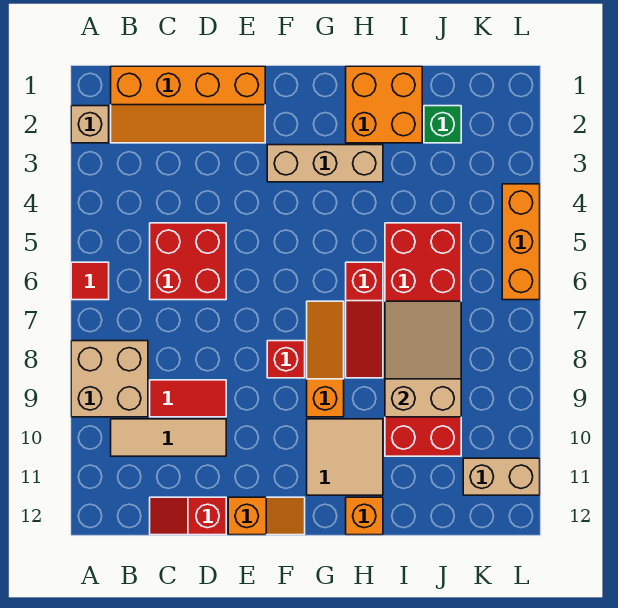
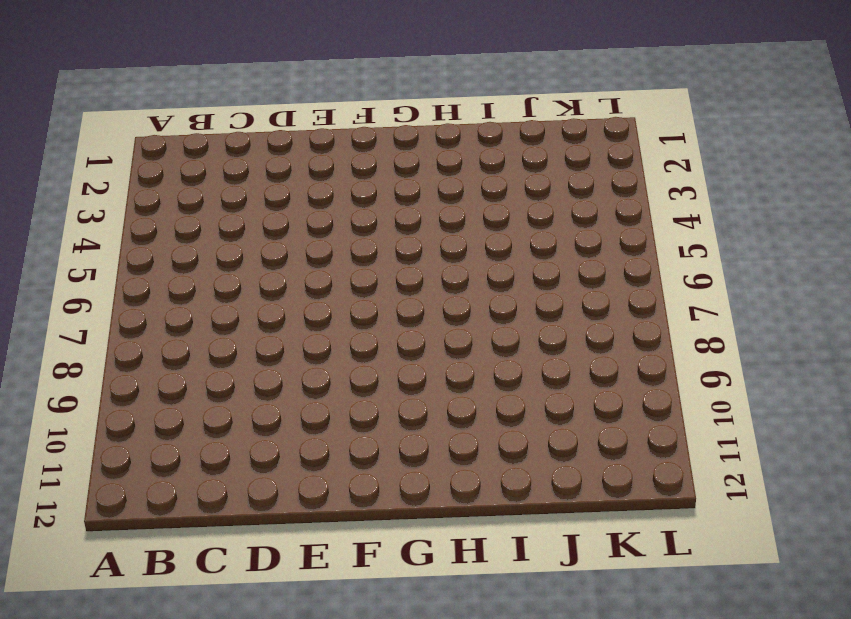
none -> tan 1x1 brick [71,106,109,143]
none -> red 1x1 tile [71,262,109,300]
none -> tan 2x2 brick [71,341,148,417]

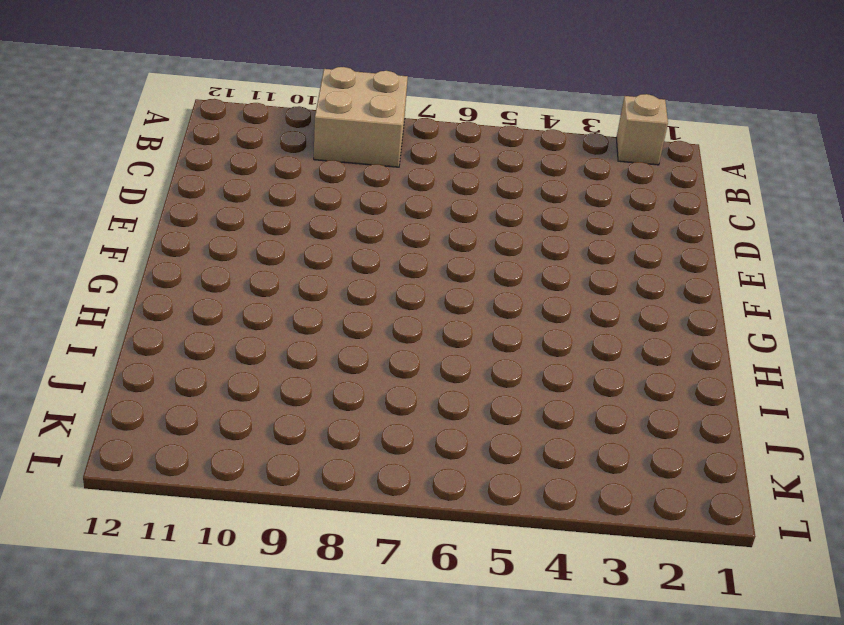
none -> red 1x1 tile [71,262,109,300]
none -> orange 2x4 slope [111,66,265,143]
none -> tan 1x3 tile [111,419,226,456]

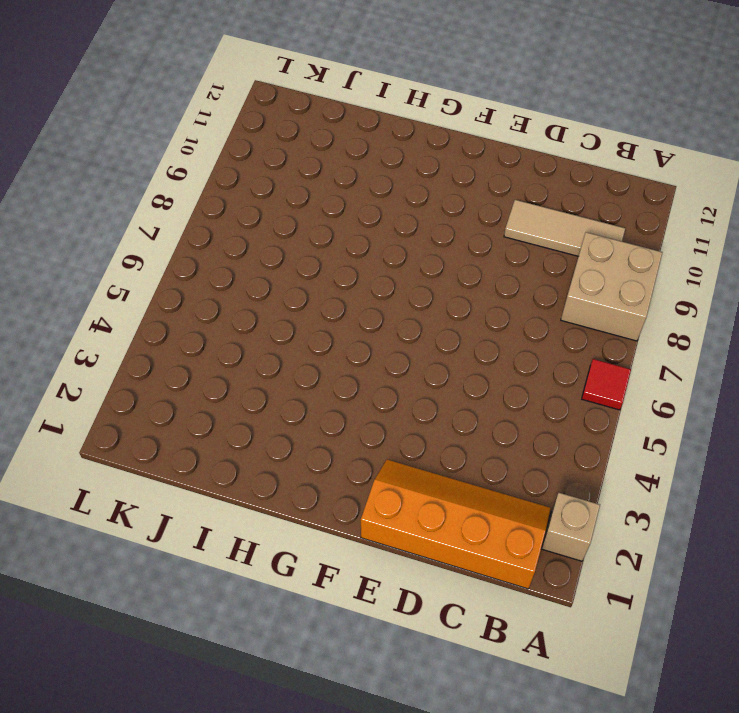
none -> red 2x2 brick [150,223,226,300]
none -> red 1x2 tile [150,380,226,417]
none -> red 1x2 slope [150,497,226,535]

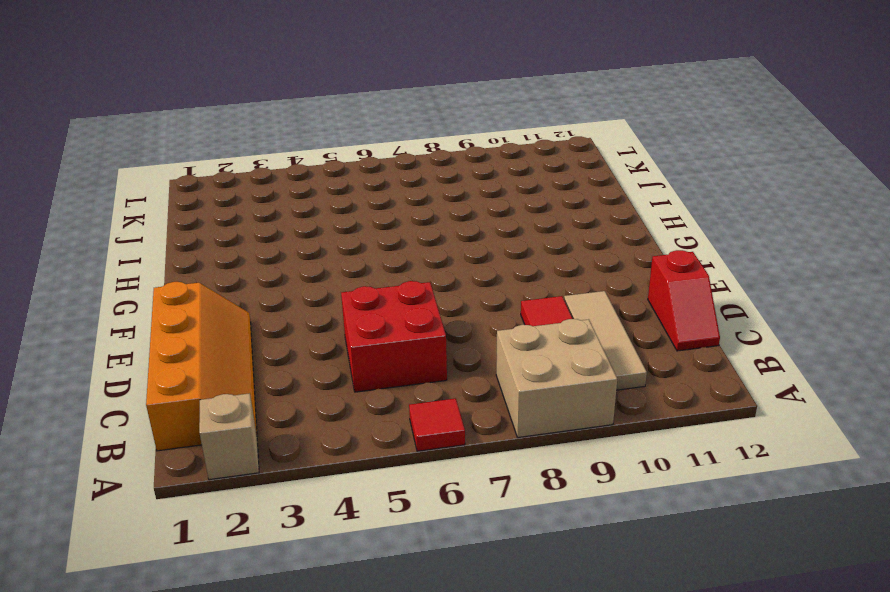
none -> orange 1x2 slope [228,497,305,535]
none -> tan 1x3 brick [267,145,383,182]
none -> red 1x1 brick [267,341,305,378]

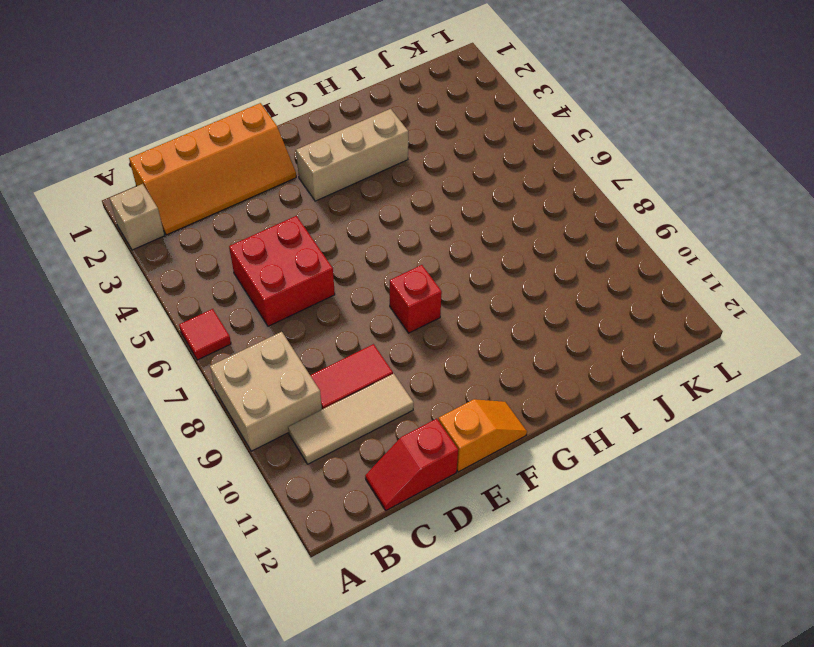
none -> orange 1x3 slope [307,301,344,417]
none -> tan 2x2 tile [307,419,383,495]
none -> orange 2x2 brick [346,66,422,143]

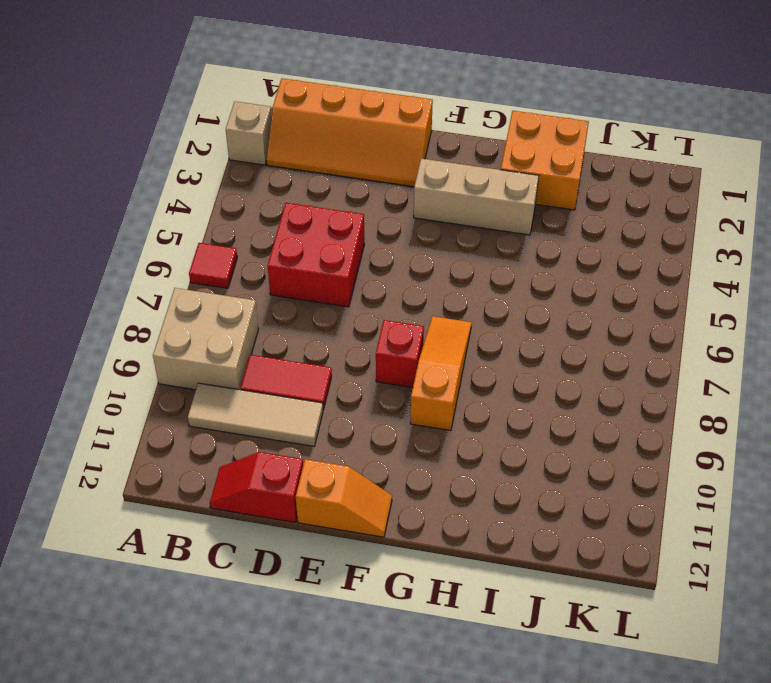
none -> tan 2x2 tile [307,419,383,495]
none -> red 1x3 slope [346,262,383,378]
none -> orange 1x1 brick [346,497,383,535]

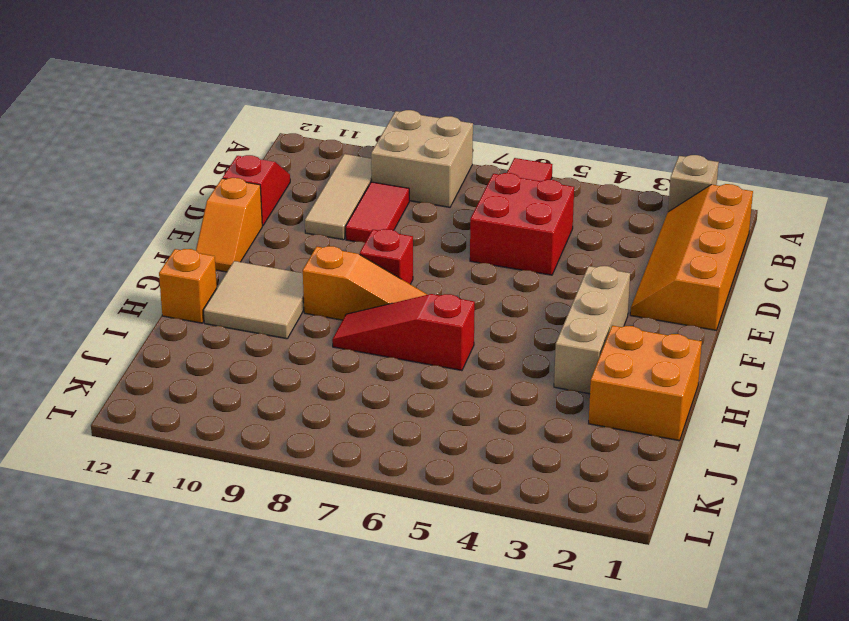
none -> red 2x6 brick [385,223,461,456]
none -> green 1x1 brick [424,106,461,143]
none -> tan 1x2 brick [463,458,540,495]

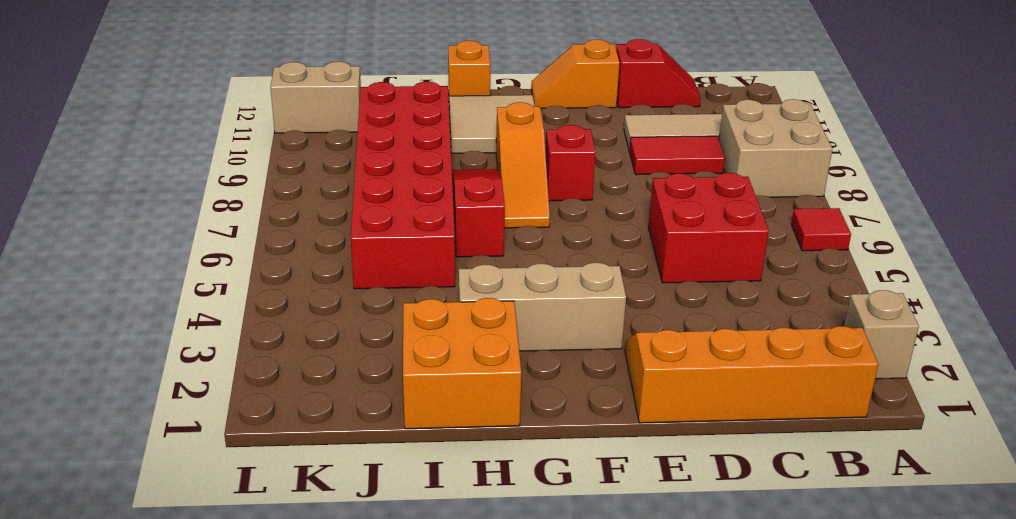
none -> green 1x1 brick [424,106,461,143]
none -> orange 1x3 brick [502,184,540,300]
none -> tan 2x3 slope [385,301,461,417]

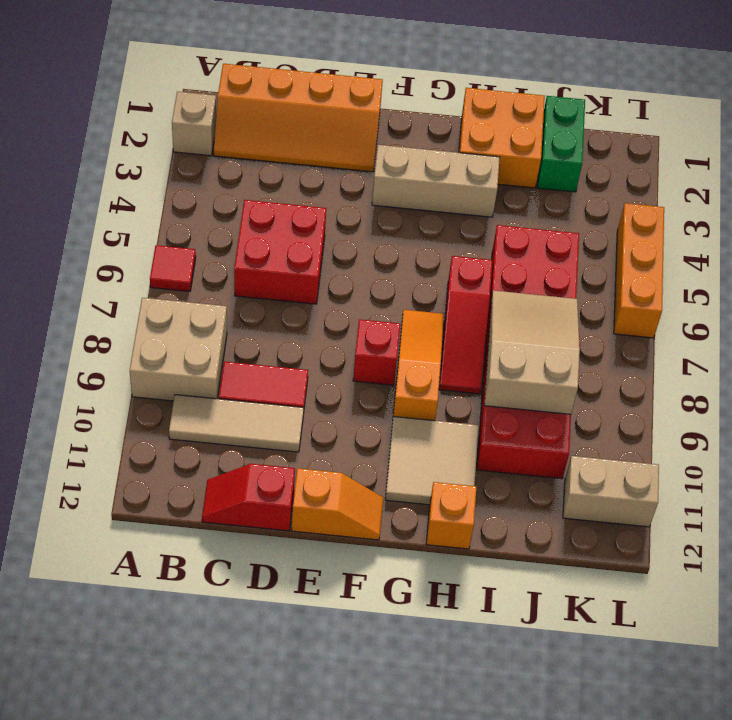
green 1x2 brick [537,96,585,192] -> green 1x1 brick [424,106,461,143]

